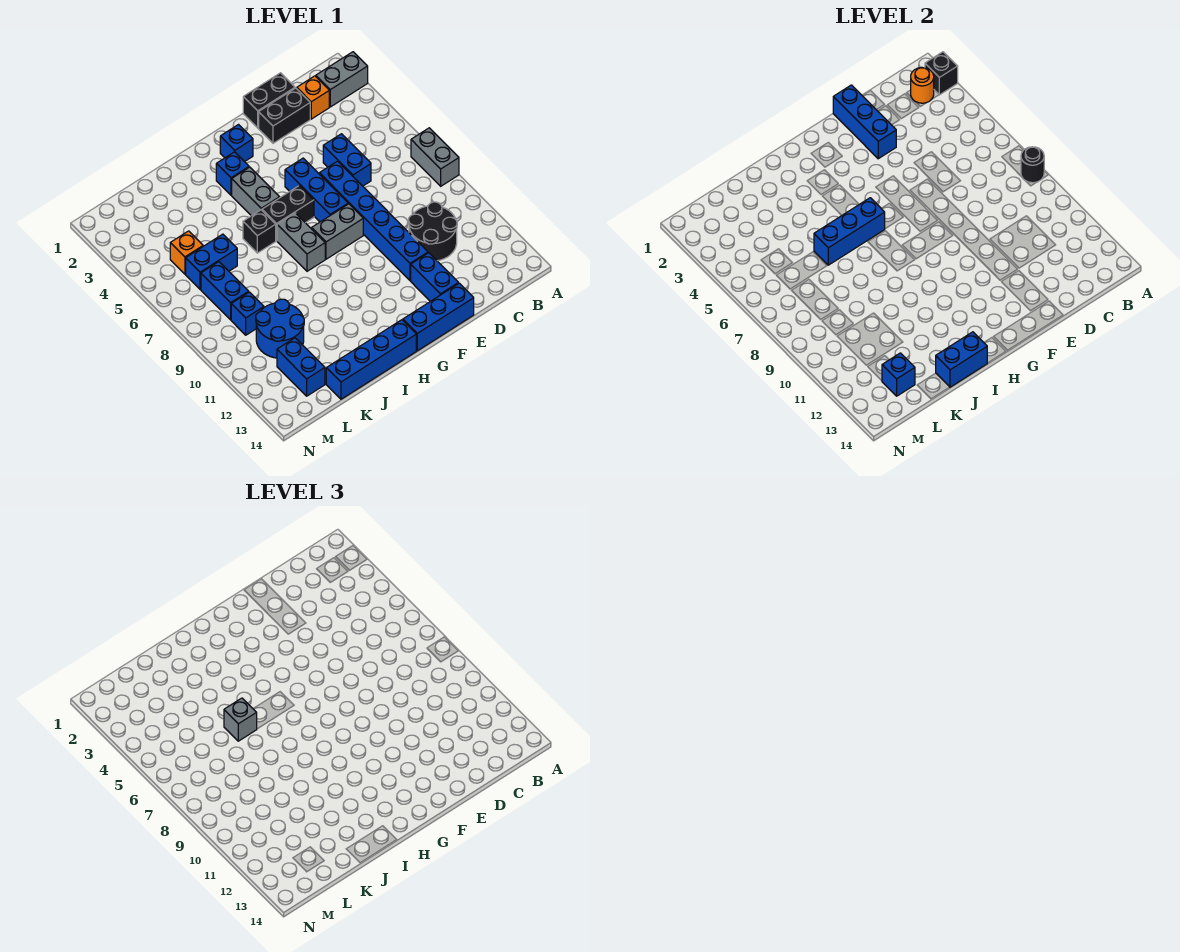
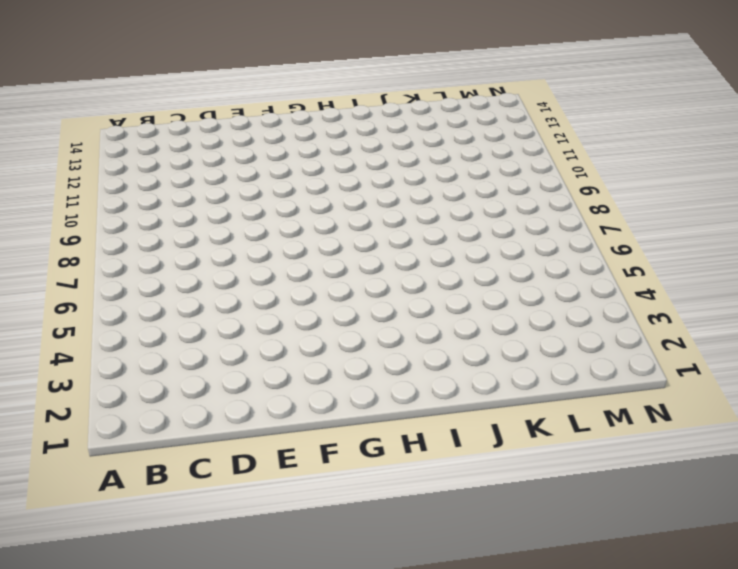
none -> grey 1x2 brick [316,52,368,107]
none -> grey 1x2 brick [411,128,459,186]
none -> orange 1x1 brick [297,76,329,119]
none -> black 2x2 round brick [408,202,457,261]

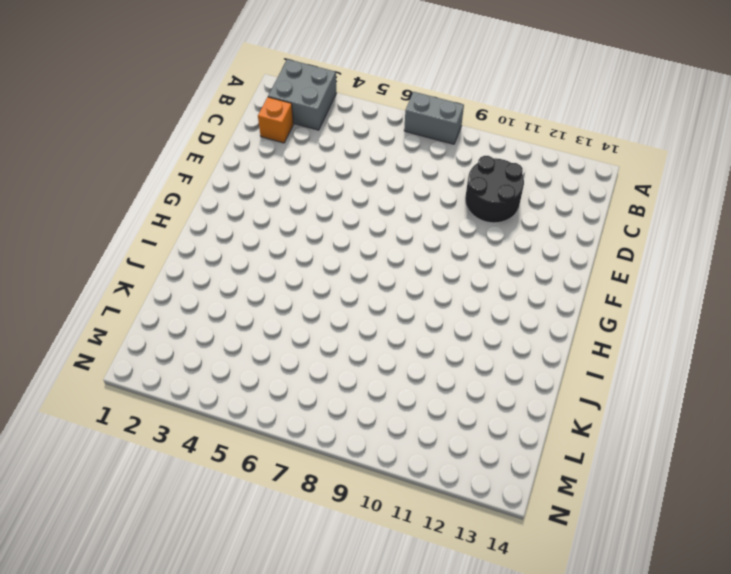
grey 2x2 brick [268,59,336,130] -> grey 1x2 brick [316,52,368,107]
none -> black 1x2 brick [243,73,295,128]
none -> black 1x2 brick [259,88,310,143]
none -> blue 1x2 brick [323,134,371,186]
none -> blue 1x6 brick [319,161,428,281]

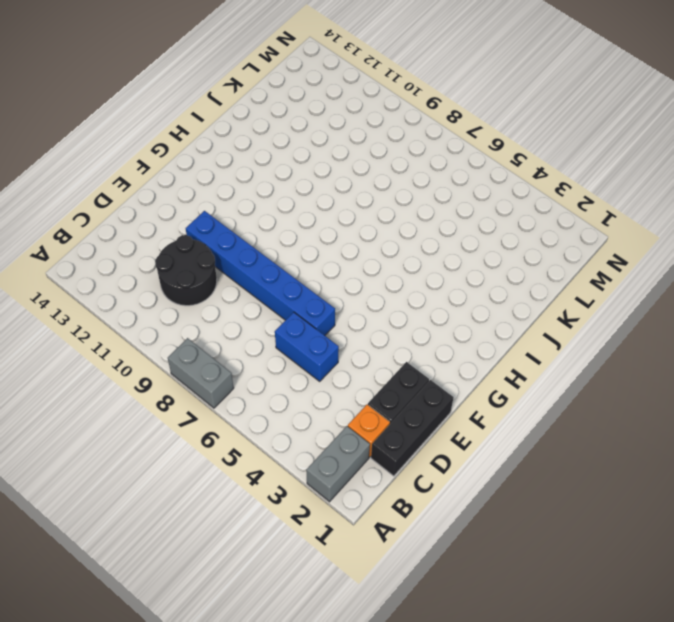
black 1x3 brick [371,380,454,476] -> black 1x2 brick [243,73,295,128]
none -> blue 1x2 brick [411,253,459,301]
none -> blue 1x3 brick [403,283,474,351]
none -> blue 1x3 brick [285,158,348,222]
none -> grey 1x2 brick [312,204,363,259]

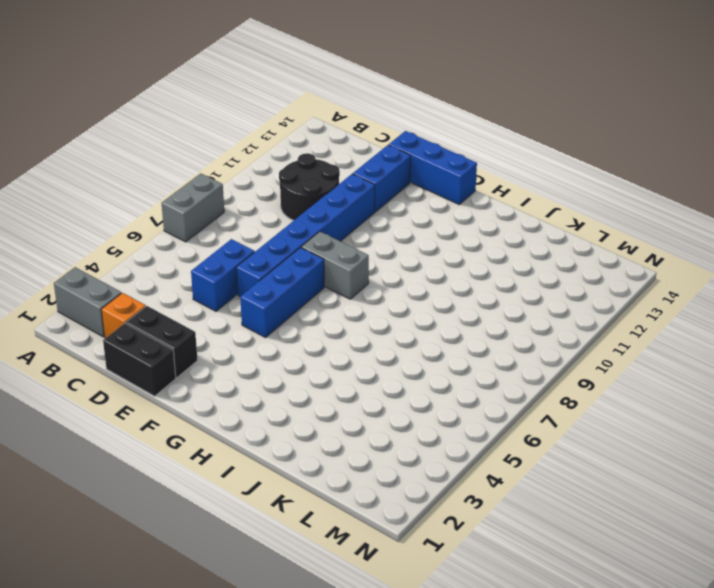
none -> blue 1x1 brick [220,125,253,162]
none -> black 1x2 brick [262,186,314,241]
none -> blue 1x1 brick [216,152,249,195]
none -> grey 1x2 brick [232,167,280,216]

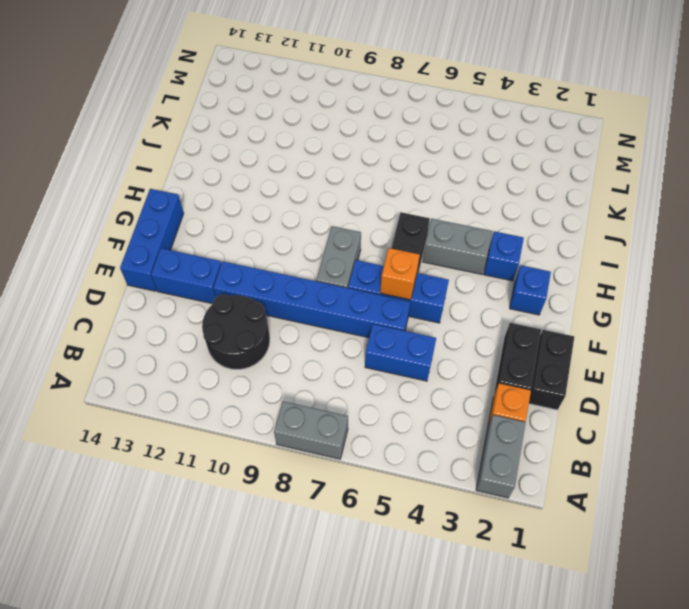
orange 1x1 brick [380,248,420,300] -> orange 1x1 brick moved to [170,231,203,274]
none -> grey 1x2 brick [277,213,325,271]
none -> blue 1x4 brick [326,320,416,399]
none -> black 1x1 brick [243,210,276,253]
none -> blue 1x2 brick [186,234,237,289]

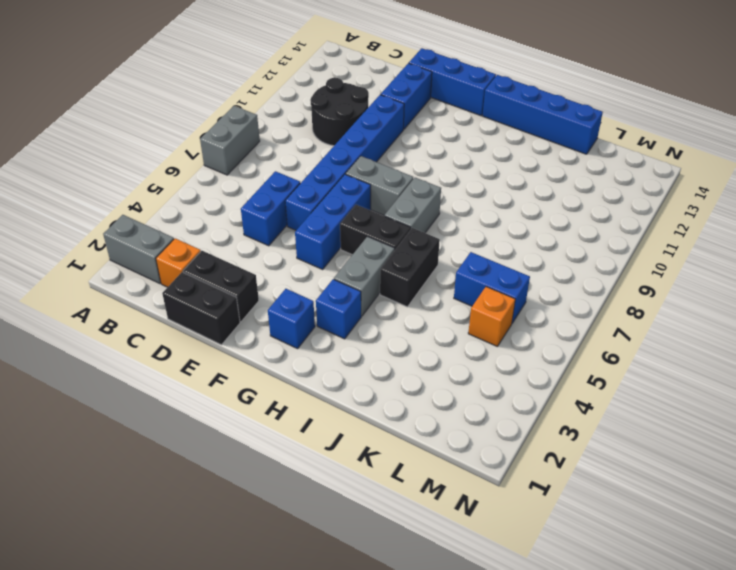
black 1x2 brick [380,228,440,307] -> black 1x1 brick [243,210,276,253]
none -> blue 2x2 round brick [256,299,304,358]
none -> blue 1x2 brick [201,262,249,320]
none -> blue 1x1 brick [231,292,264,335]
none -> blue 1x2 brick [277,338,325,396]

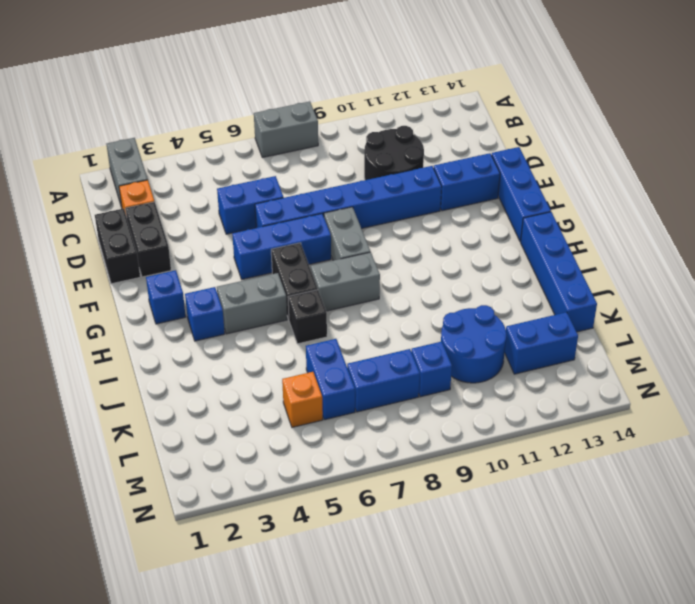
none -> black 1x1 brick [925,52,958,95]
none -> black 1x1 round brick [1021,147,1044,183]
none -> orange 1x1 round brick [911,67,934,103]
none -> blue 1x3 brick [833,85,896,159]

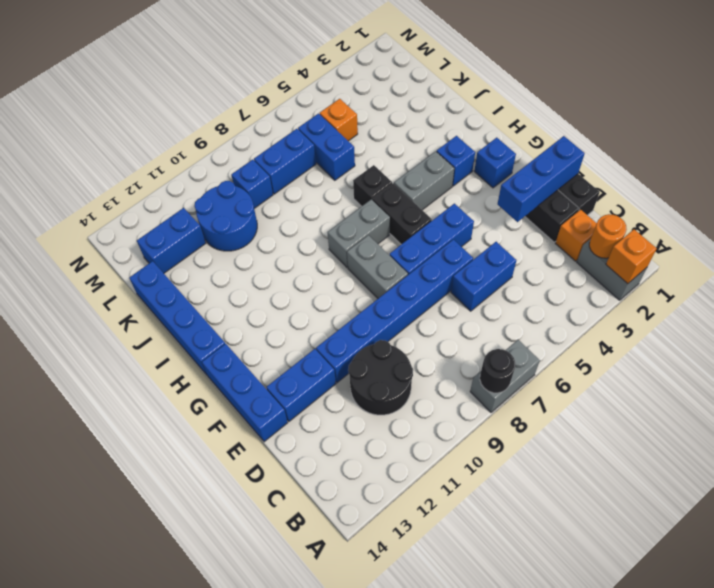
orange 1x1 brick [606,229,657,284] -> black 1x1 brick [925,52,958,95]
none -> blue 1x3 brick [814,198,885,265]
none -> blue 1x2 brick [936,332,987,387]
none -> blue 1x1 brick [882,353,915,396]
none -> grey 1x1 brick [224,698,257,741]

